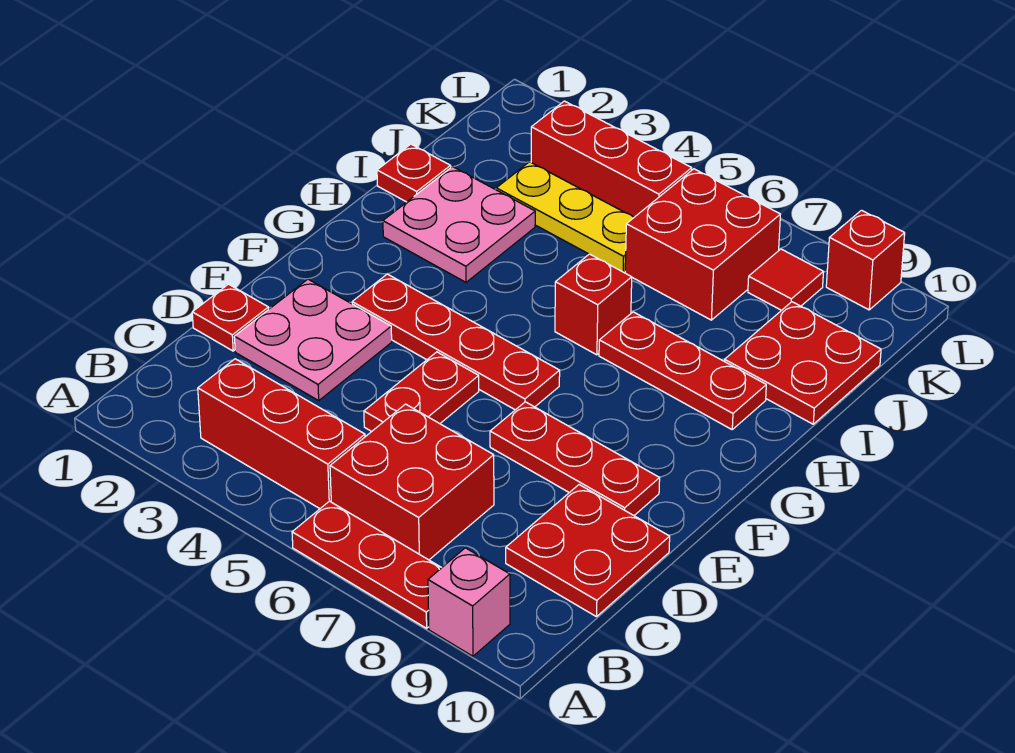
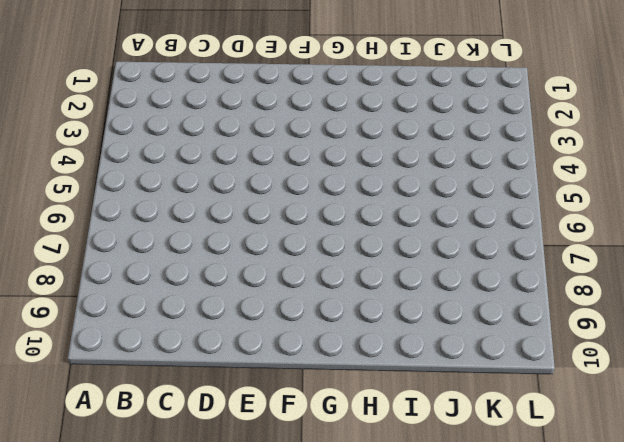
none -> red 1x3 plate [292,501,442,628]
none -> pink 1x1 brick [428,548,510,656]
none -> red 1x3 brick [198,359,365,509]

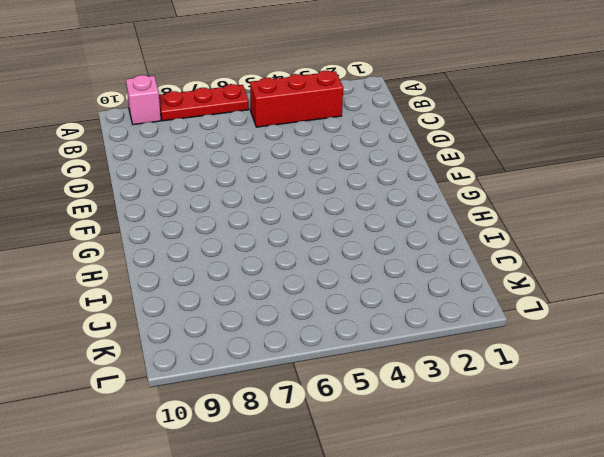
none -> red 2x2 brick [330,404,494,560]
none -> red 2x2 plate [506,485,670,617]
none -> red 1x1 plate [192,284,269,351]

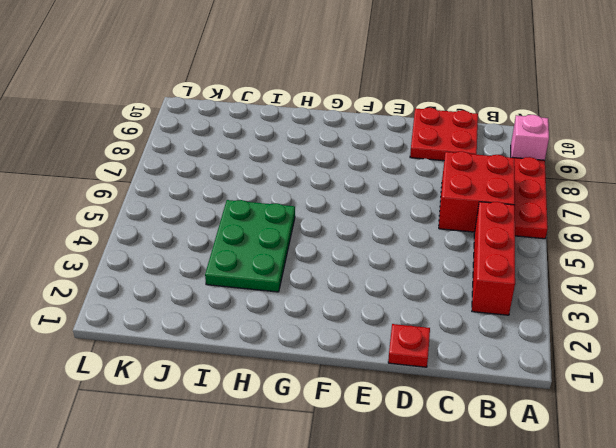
green 2x3 plate [205,200,295,292] -> pink 2x2 plate [383,167,535,282]
none -> pink 2x2 plate [234,279,392,401]
none -> red 1x2 plate [364,352,479,432]
none -> red 1x3 plate [490,402,660,515]

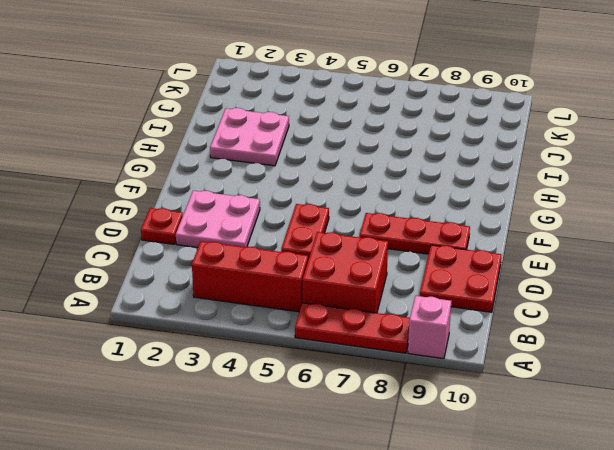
none -> red 1x4 plate [352,274,560,410]
none -> red 1x1 brick [555,254,632,355]
none -> red 1x3 plate [599,312,766,429]

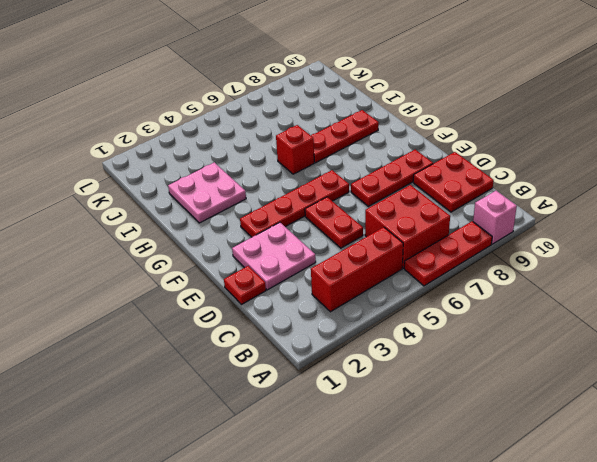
none -> red 1x1 plate [377,144,451,202]
none -> red 2x2 plate [725,302,881,424]
none -> yellow 1x3 plate [496,162,634,272]

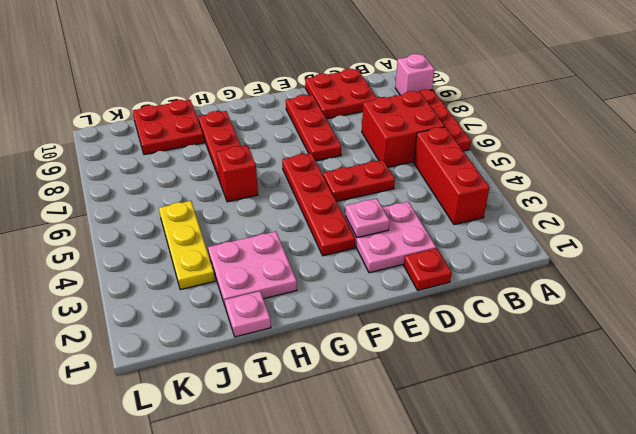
pink 1x1 plate [345,198,390,238] -> none
pink 1x1 plate [225,291,271,337] -> red 1x1 plate [377,144,451,202]
none -> red 2x2 brick [625,169,780,320]
none -> red 1x3 brick [531,101,692,217]
none -> red 1x1 tile [748,249,823,310]

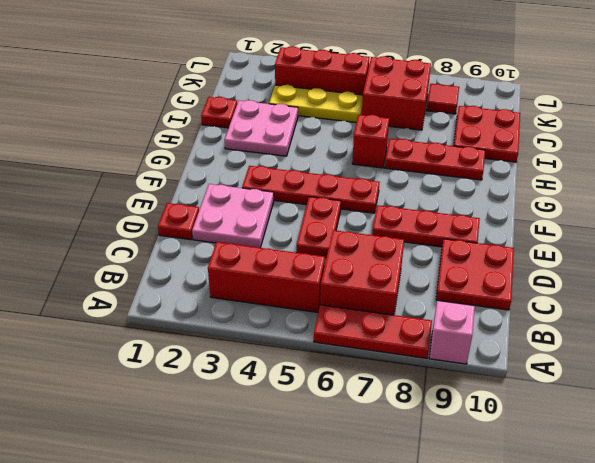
none -> red 1x1 brick [826,210,905,310]

